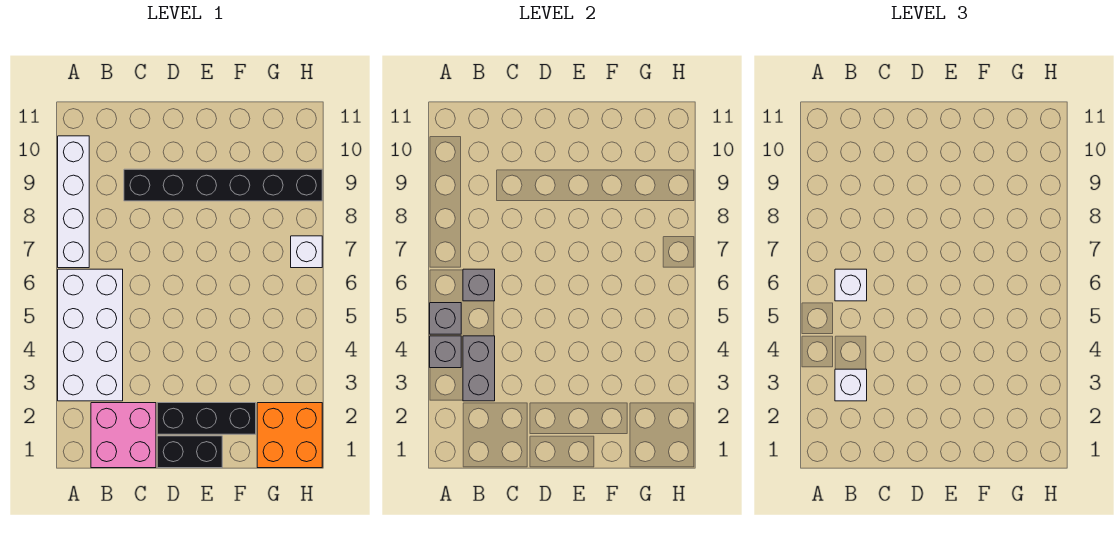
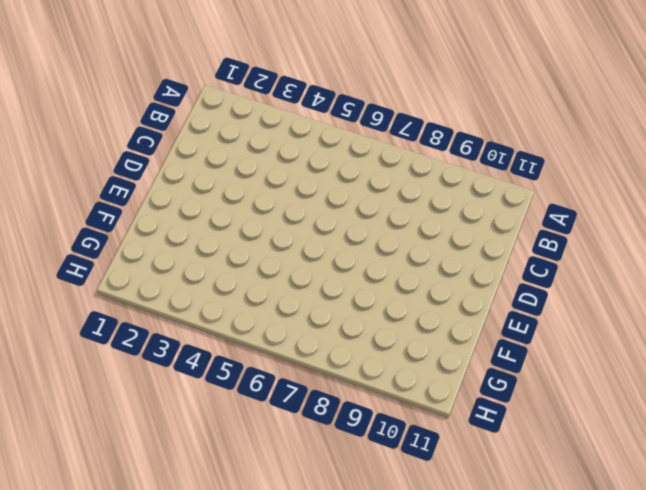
none -> white 2x4 brick [58,269,123,401]
none -> white 1x4 brick [58,136,89,268]
none -> pink 2x2 brick [91,403,156,468]

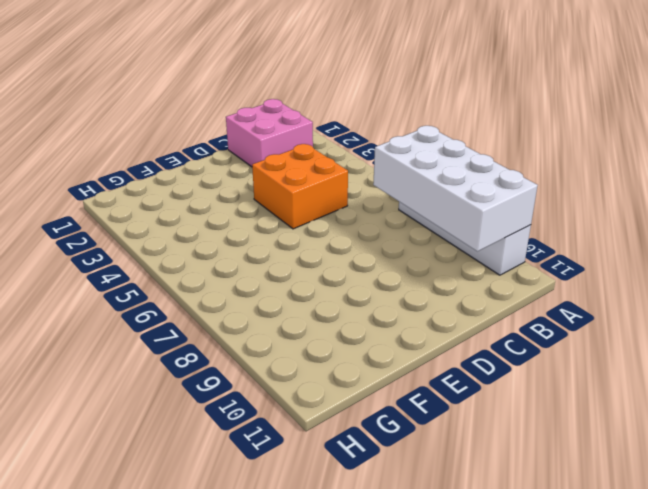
white 2x4 brick [373,126,538,251] -> white 2x4 brick moved to [58,269,123,401]
orange 2x2 brick [252,144,348,229] -> orange 2x2 brick moved to [257,403,322,468]
none -> black 1x6 brick [124,169,322,201]
none -> black 1x2 brick [157,436,222,468]
none -> black 1x3 brick [157,403,256,434]

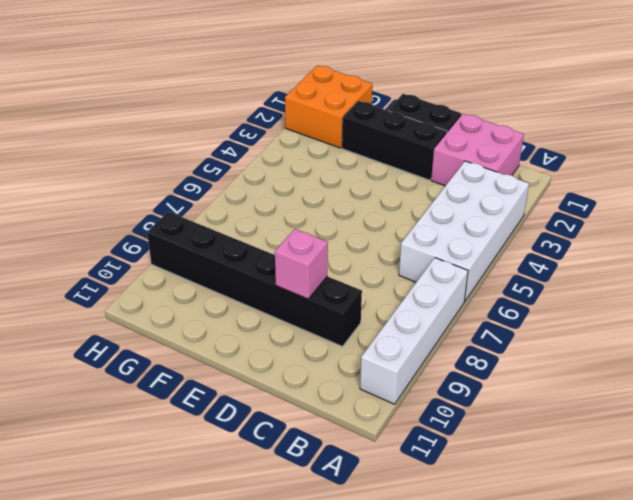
pink 1x1 brick [275,229,328,299] -> none
none -> white 1x1 brick [291,236,322,268]
none -> grey 1x1 brick [430,336,461,368]
none -> grey 1x1 brick [430,303,461,334]

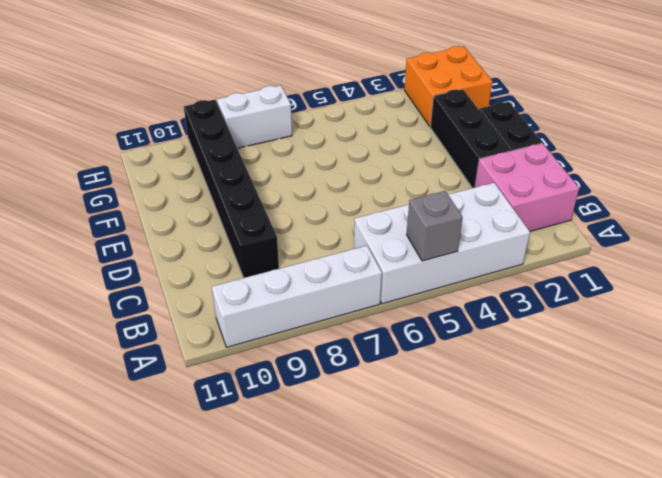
white 1x2 brick [217,86,292,148] -> white 1x1 brick [291,236,322,268]
none -> grey 1x1 brick [430,336,461,368]
none -> grey 1x2 brick [463,336,495,401]
none -> grey 1x1 brick [463,269,495,301]

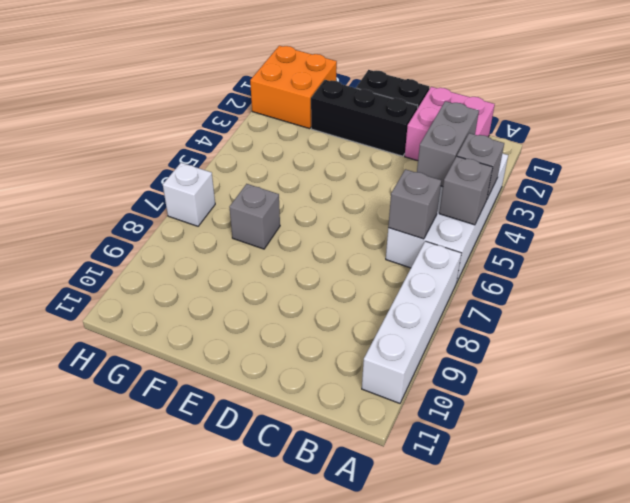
grey 1x1 brick [229,184,280,249] -> none
none -> black 1x6 brick [124,169,322,201]
none -> white 1x1 brick [835,369,867,401]
none -> white 1x1 brick [835,269,867,301]

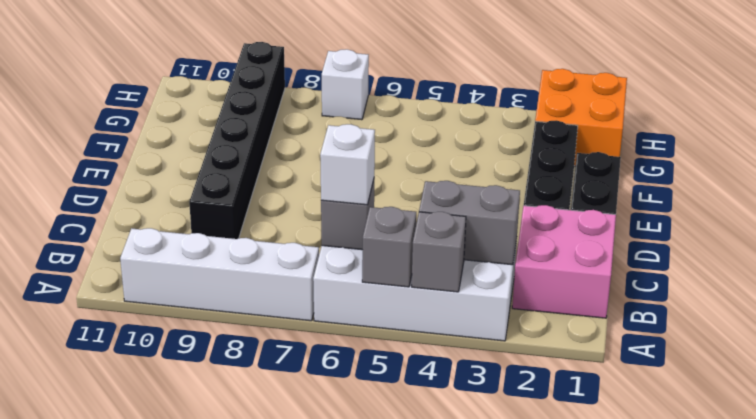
none -> white 1x1 brick [835,369,867,401]

